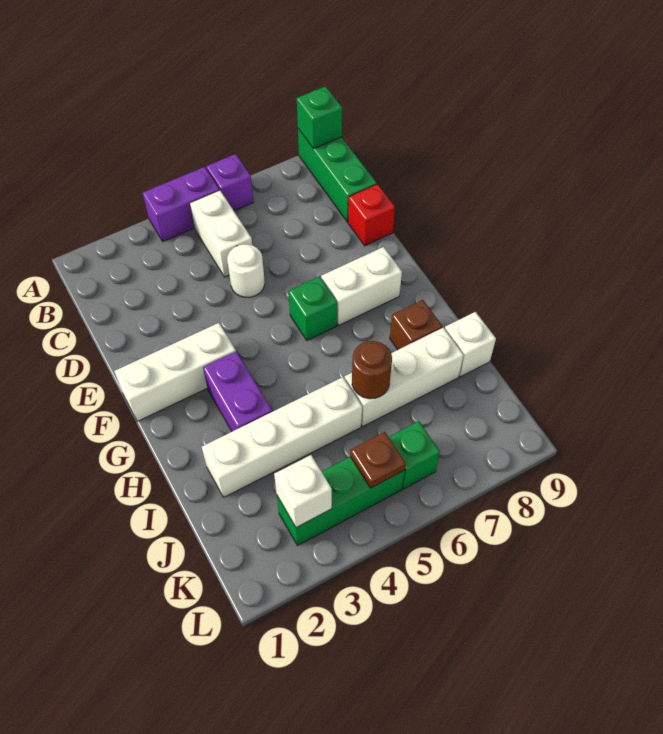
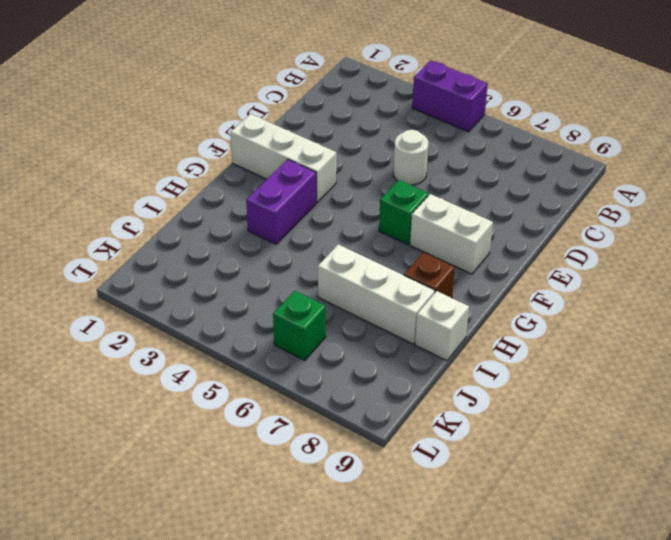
none -> purple 1x1 brick [206,154,253,211]
none -> green 1x3 brick [298,129,377,222]
none -> white 1x2 brick [190,190,252,277]

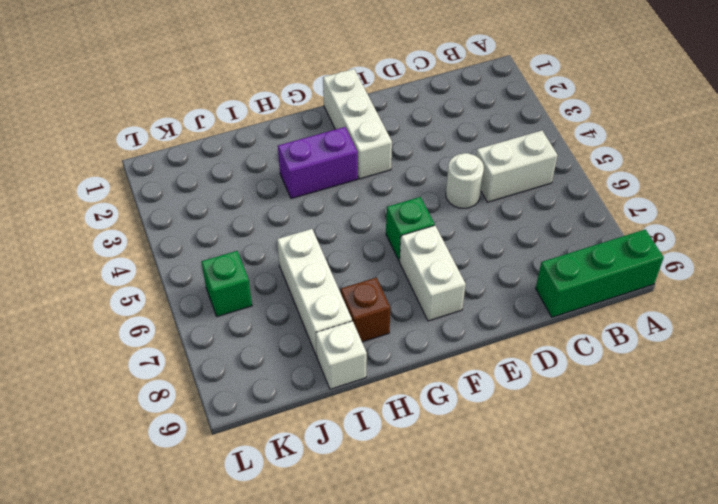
none -> purple 1x2 brick [143,167,219,241]
none -> purple 1x1 brick [206,154,253,211]
none -> red 1x1 brick [348,184,395,246]

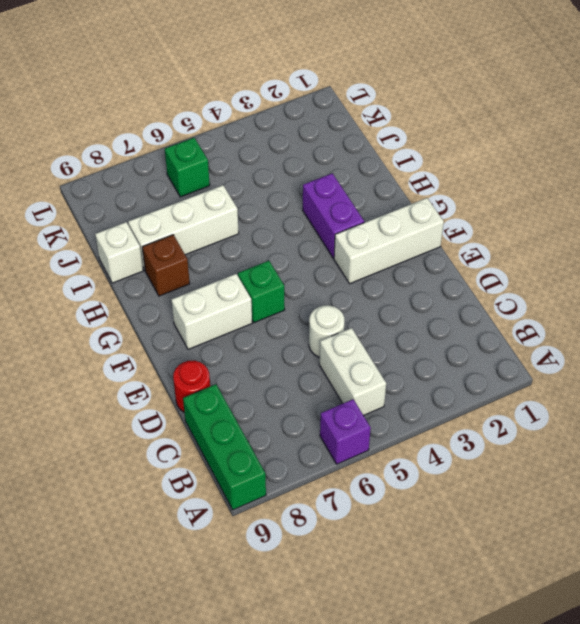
red 1x1 round brick [173,361,210,412] -> red 1x1 brick [348,184,395,246]
none -> purple 1x2 brick [143,167,219,241]
none -> white 1x4 brick [202,377,362,497]
none -> green 1x3 brick [277,457,405,546]

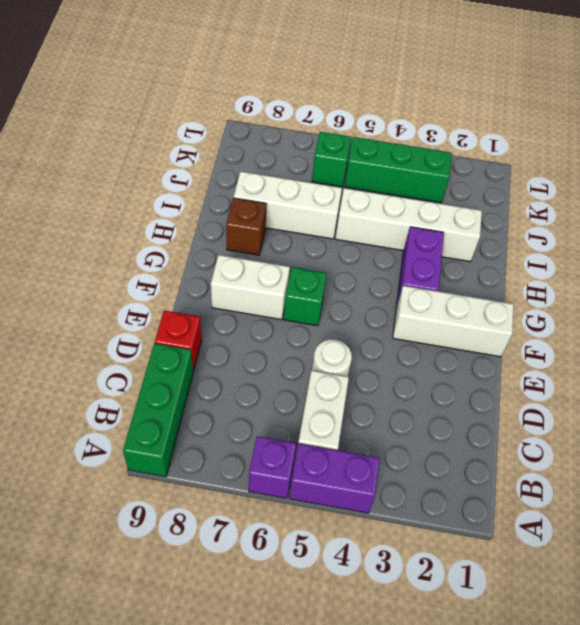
none -> white 1x1 brick [445,312,496,377]
none -> green 1x1 brick [297,86,342,149]
none -> brown 1x1 round brick [352,341,392,399]

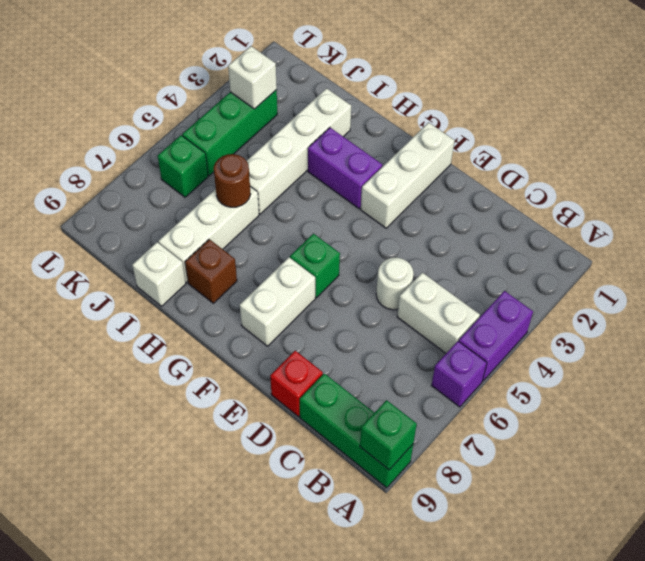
none -> brown 1x1 plate [350,432,406,488]

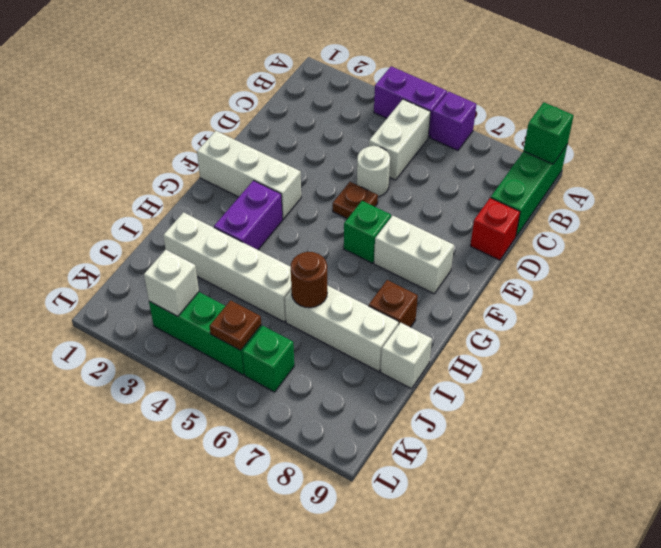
brown 1x1 plate [333,182,378,219] -> none

